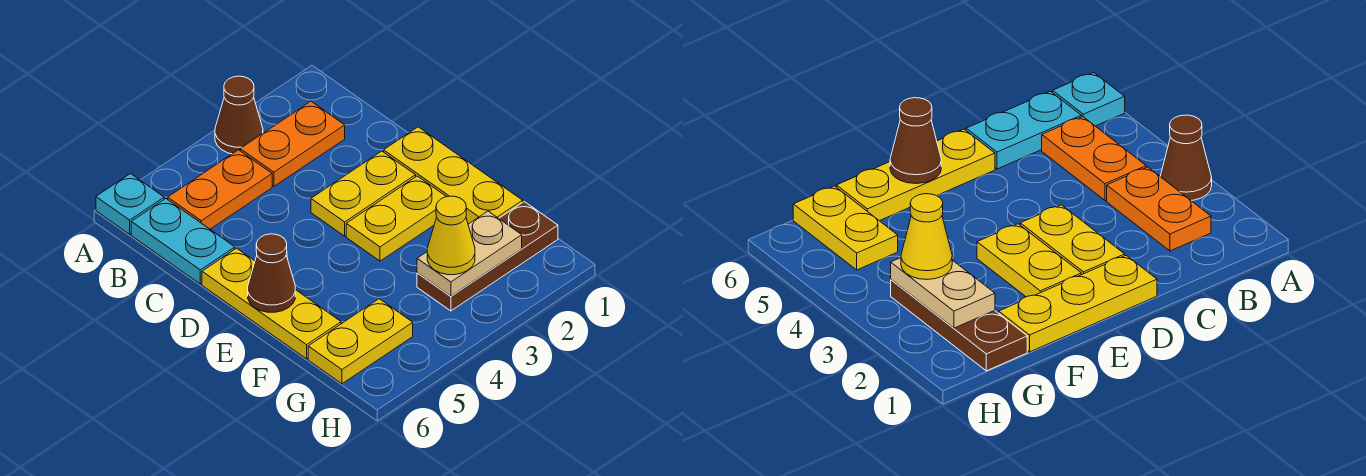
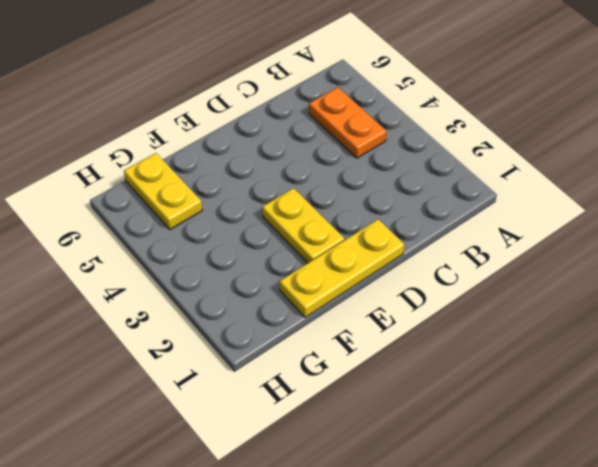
none -> brown 1x1 cone [215,76,263,154]
none -> cyan 1x1 plate [96,174,164,234]
none -> orange 1x2 plate [240,101,345,186]

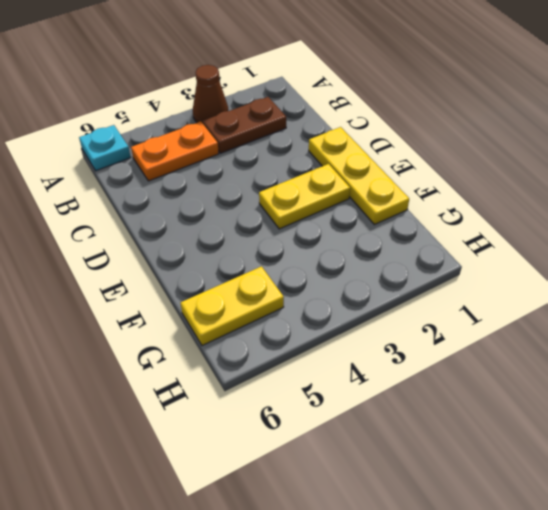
brown 1x2 plate [203,97,286,153] -> orange 1x2 plate [240,101,345,186]
none -> cyan 1x2 plate [131,199,235,284]
none -> yellow 1x2 plate [311,151,416,236]
none -> yellow 1x3 plate [202,248,341,359]

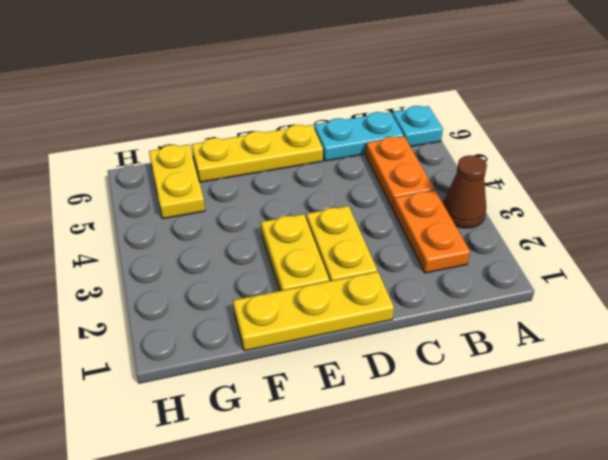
none -> brown 1x3 plate [417,202,558,311]
none -> brown 1x1 cone [248,234,295,312]
none -> tan 1x2 plate [417,211,522,296]

